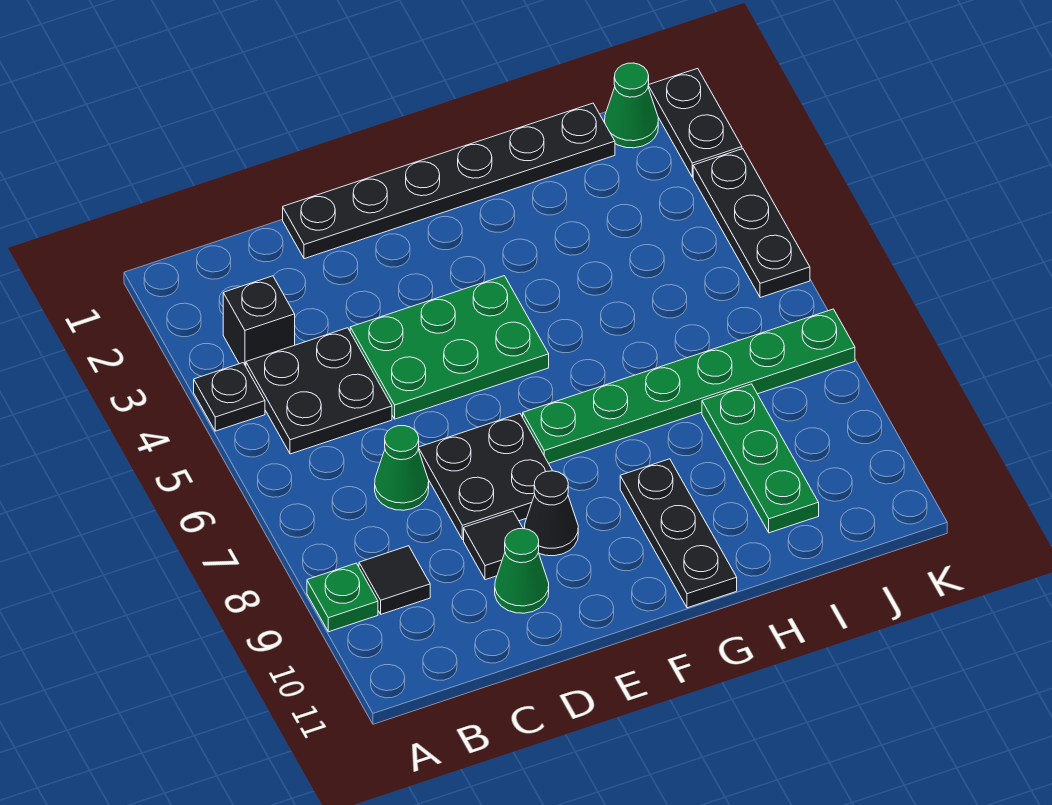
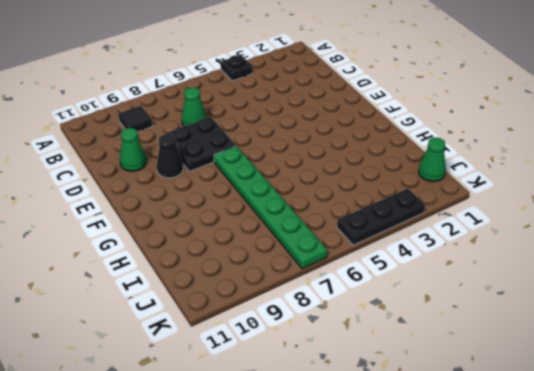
none -> green 1x1 plate [307,563,378,632]
none -> black 1x1 brick [223,276,295,366]
none -> black 2x2 plate [246,328,392,454]

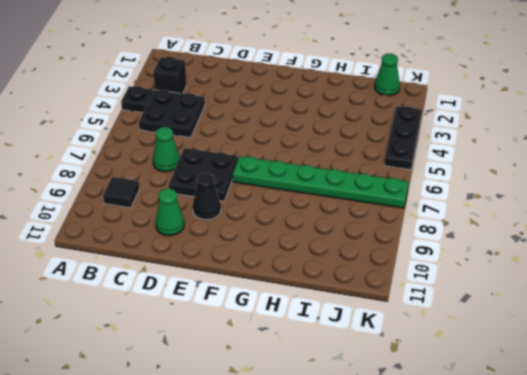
none -> green 1x1 plate [307,563,378,632]
none -> black 1x6 plate [283,103,615,259]
none -> green 2x3 plate [350,276,549,419]

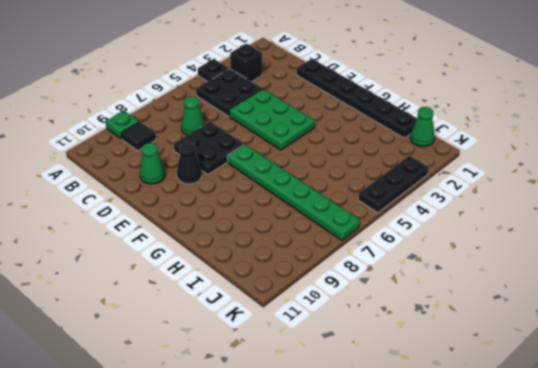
none -> black 1x1 tile [464,511,523,580]
none -> black 1x3 plate [620,459,737,608]
none -> green 1x3 plate [702,384,819,533]

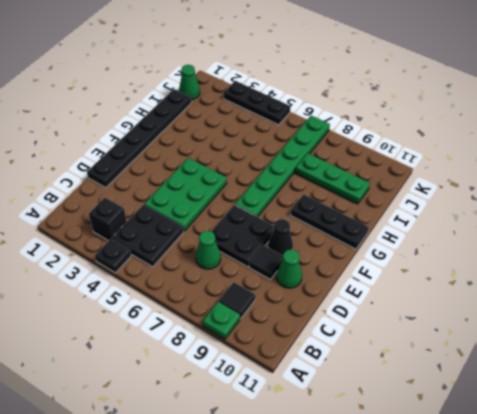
none -> black 1x2 plate [648,68,742,177]

